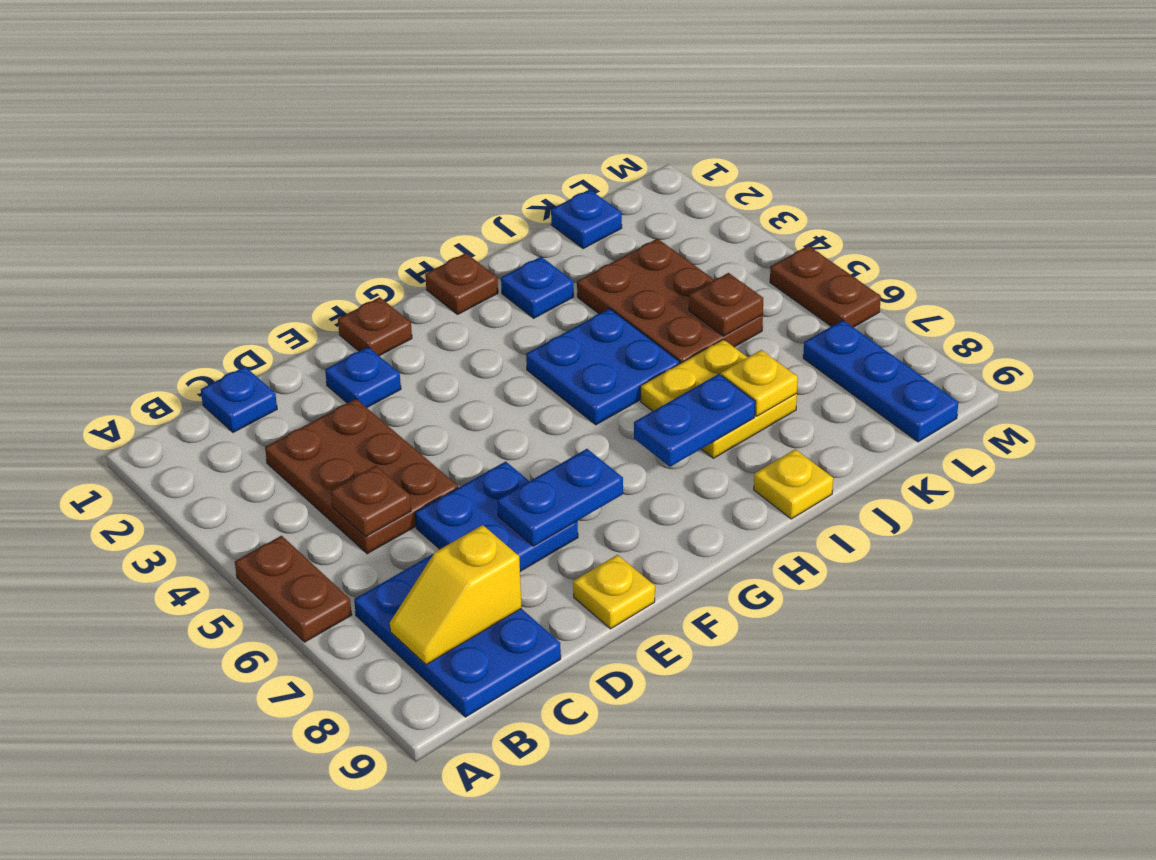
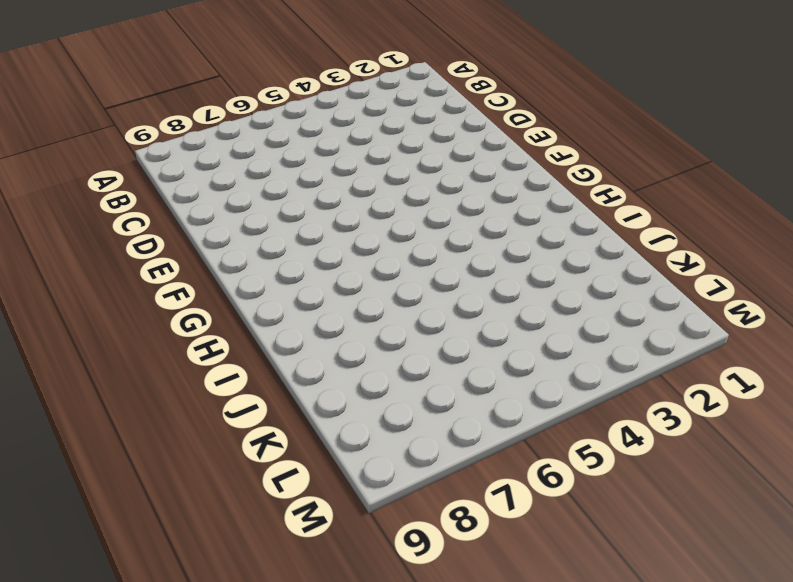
none -> brown 1x2 plate [235,536,352,642]
none -> blue 2x3 plate [354,554,561,717]
none -> blue 1x1 plate [201,367,277,432]

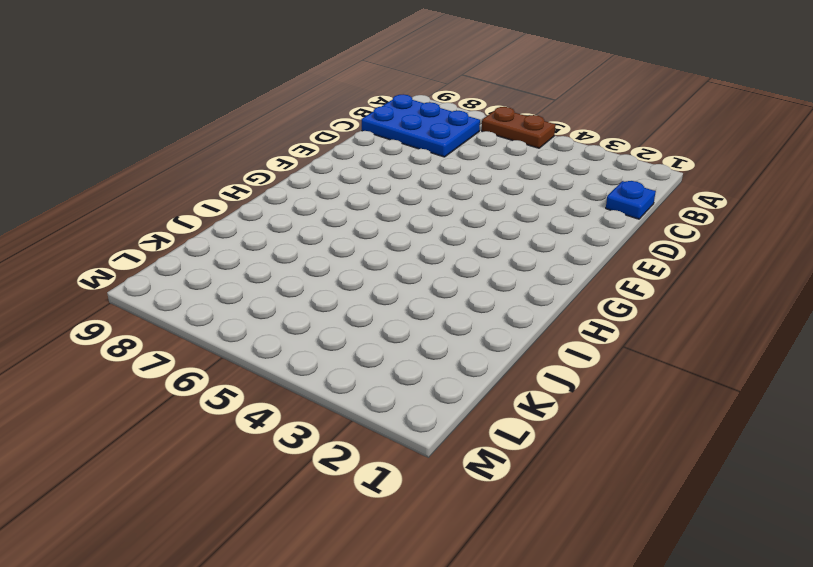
none -> brown 2x3 plate [265,399,458,554]
none -> blue 2x2 plate [415,461,578,571]
none -> blue 1x1 plate [325,347,401,408]

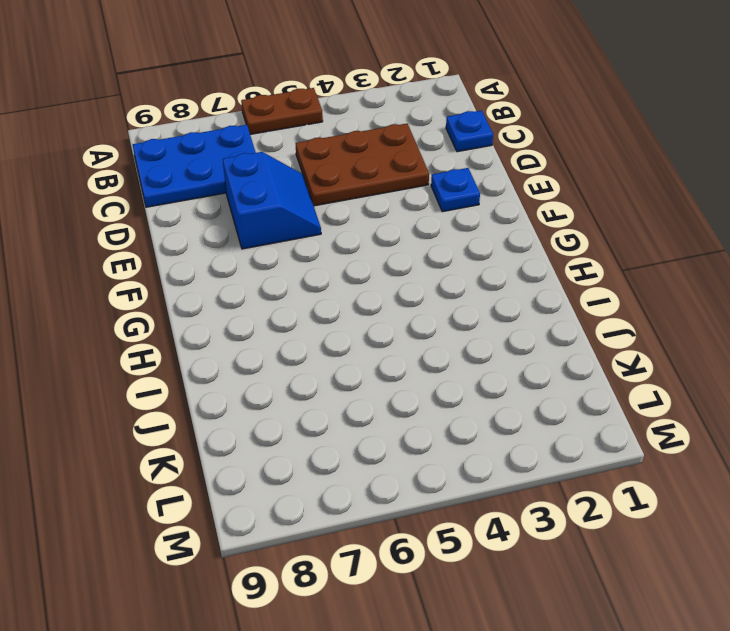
blue 2x2 slope [223,152,321,249] -> blue 2x2 plate [415,461,578,571]
none -> yellow 1x1 plate [573,555,655,629]
none -> brown 1x1 plate [338,297,412,356]
none -> brown 1x1 plate [425,253,498,314]

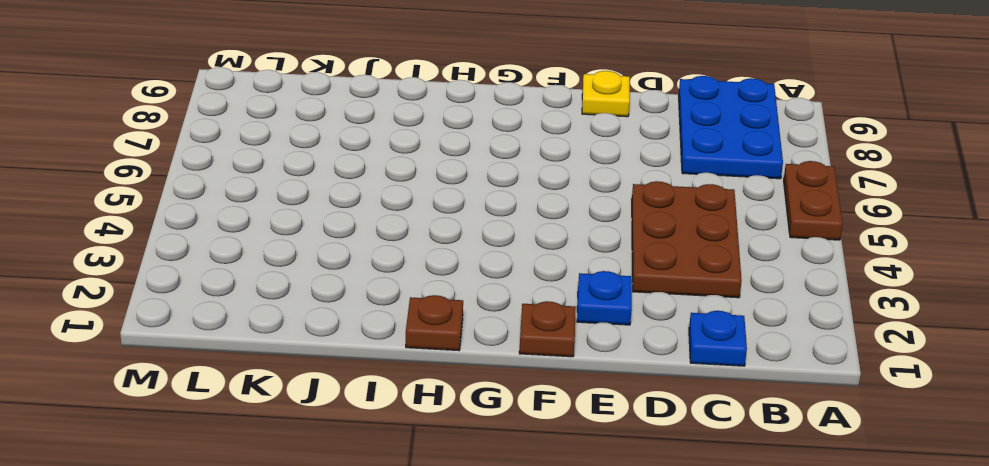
none -> blue 2x2 plate [415,461,578,571]
none -> blue 2x2 plate [526,309,680,425]
none -> blue 1x1 plate [501,257,574,318]

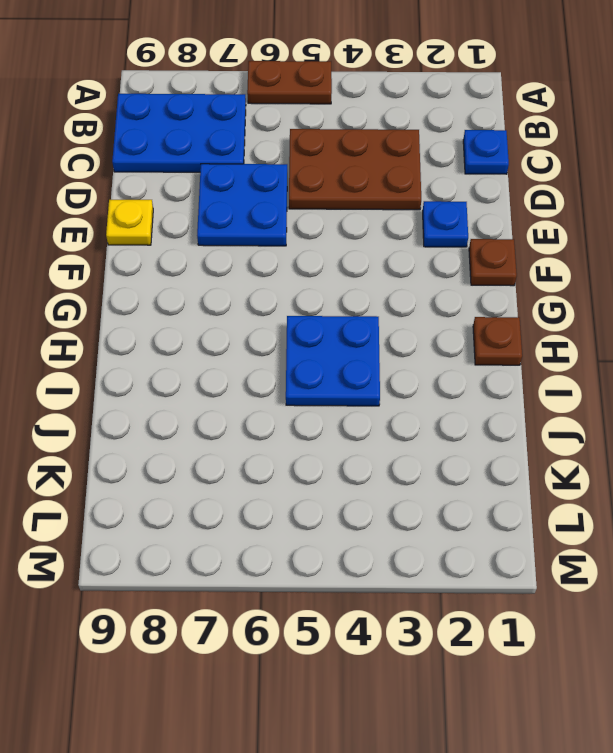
none -> blue 1x1 plate [501,257,574,318]
none -> yellow 2x2 plate [641,339,797,458]
none -> yellow 1x1 plate [754,449,833,519]

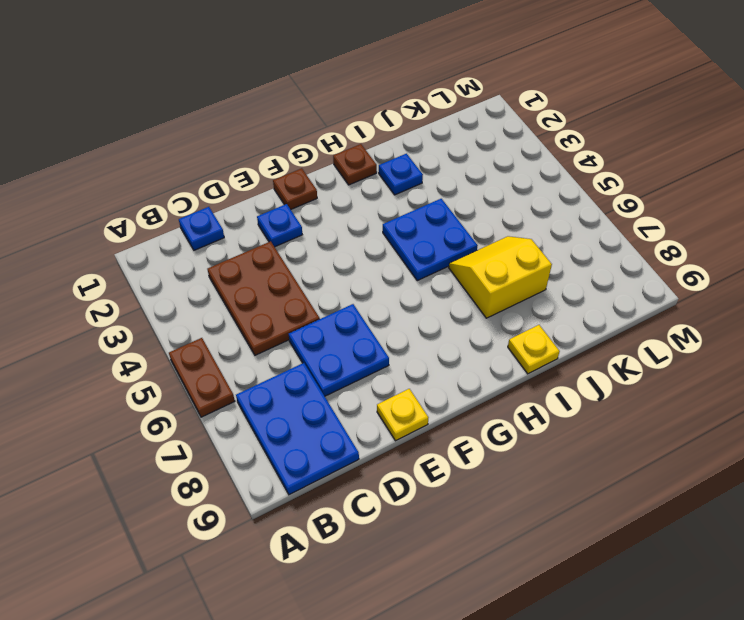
yellow 2x2 slope [449,236,552,318] -> yellow 2x2 plate [641,339,797,458]
none -> brown 2x3 plate [577,239,763,363]
none -> blue 1x1 plate [551,190,622,249]
none -> blue 1x3 plate [803,320,958,442]

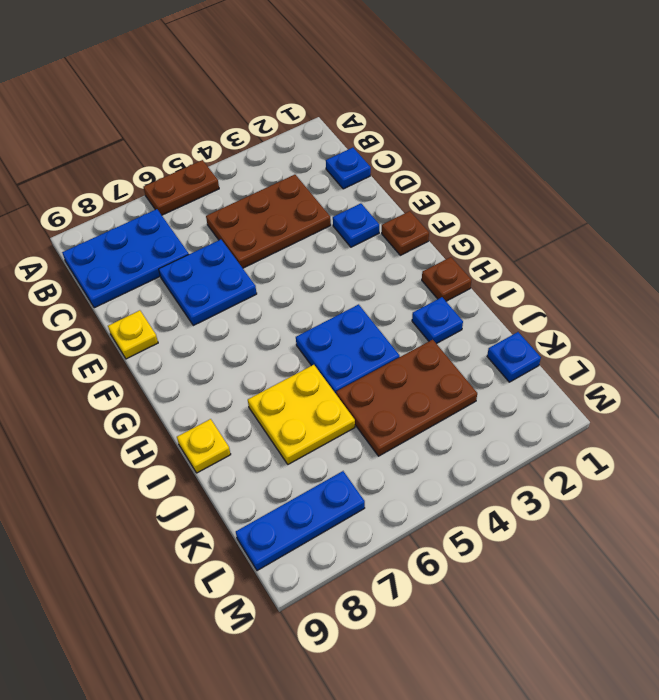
none -> brown 1x2 plate [770,246,881,327]
none -> yellow 1x2 slope [390,525,522,665]
none -> brown 1x1 plate [331,466,411,537]

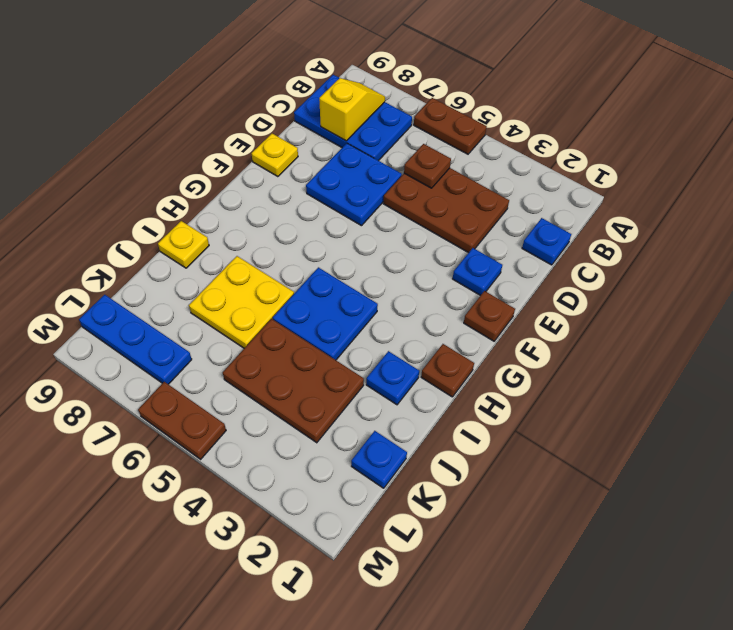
none -> blue 1x2 plate [497,449,623,546]
none -> blue 1x2 plate [634,374,755,467]
none -> yellow 1x1 plate [721,350,798,416]

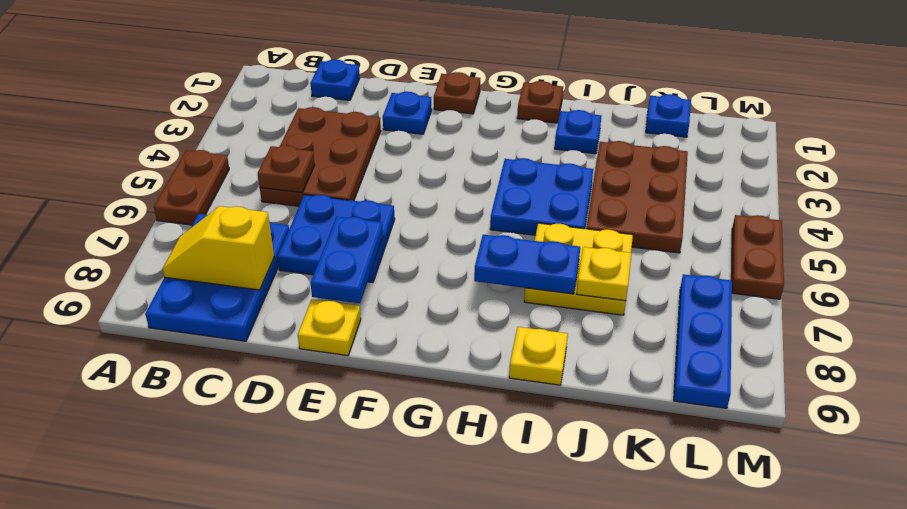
blue 1x2 plate [310,217,383,303] -> blue 1x2 plate turned to [497,449,623,546]
none -> brown 1x1 plate [689,273,763,336]

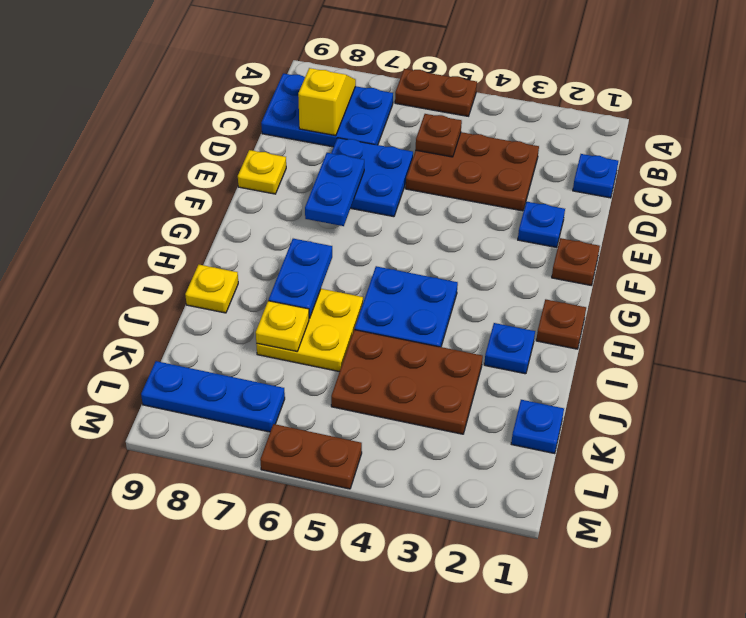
none -> brown 1x1 plate [689,273,763,336]

